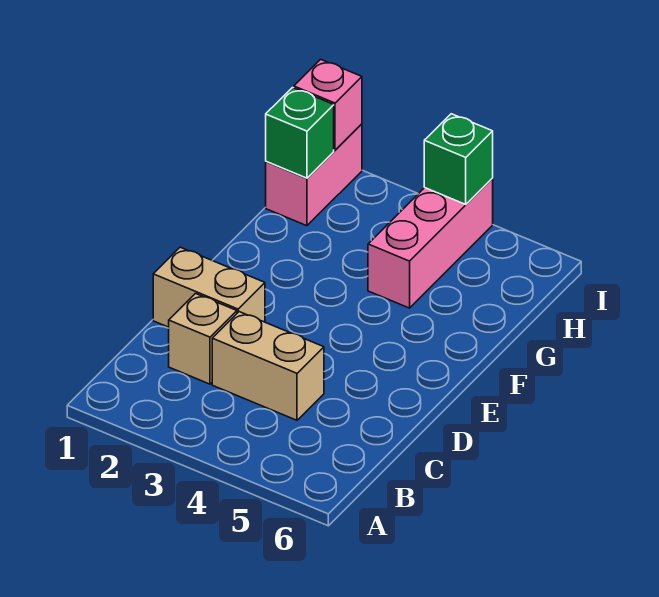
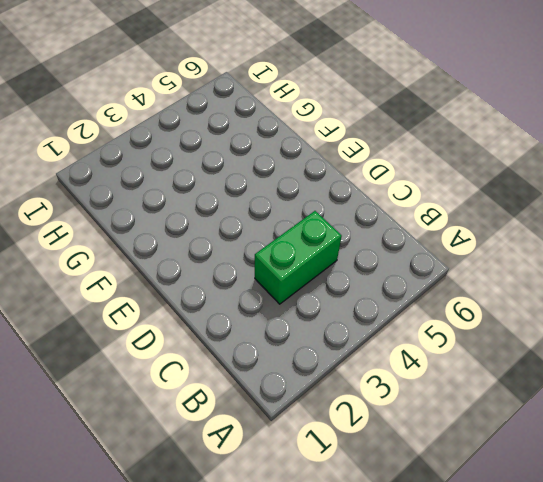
green 1x2 brick [255,211,342,304] -> tan 1x2 brick [212,312,324,420]
none -> tan 1x1 brick [169,294,237,384]
none -> tan 1x2 brick [153,247,265,327]

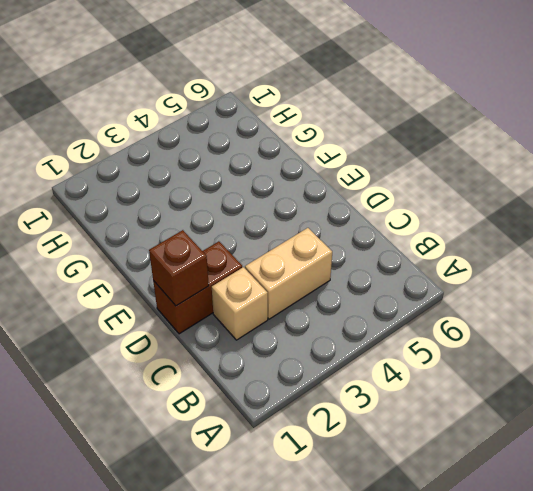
brown 1x2 brick [153,241,242,334] -> tan 1x2 brick [153,247,265,327]
brown 1x1 brick [149,230,209,306] -> none
none -> pink 1x3 brick [368,179,493,308]
none -> pink 1x2 brick [266,124,362,226]

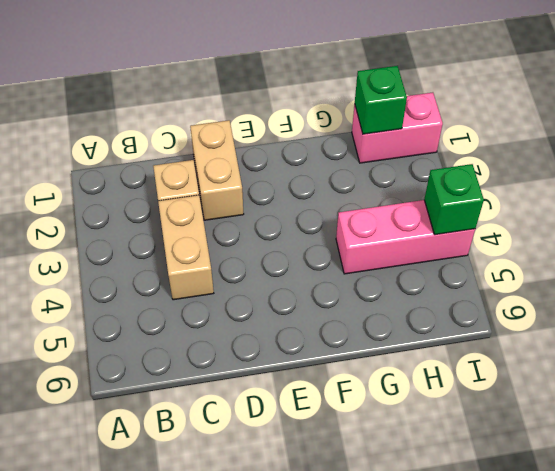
none -> pink 1x1 brick [294,59,362,150]

